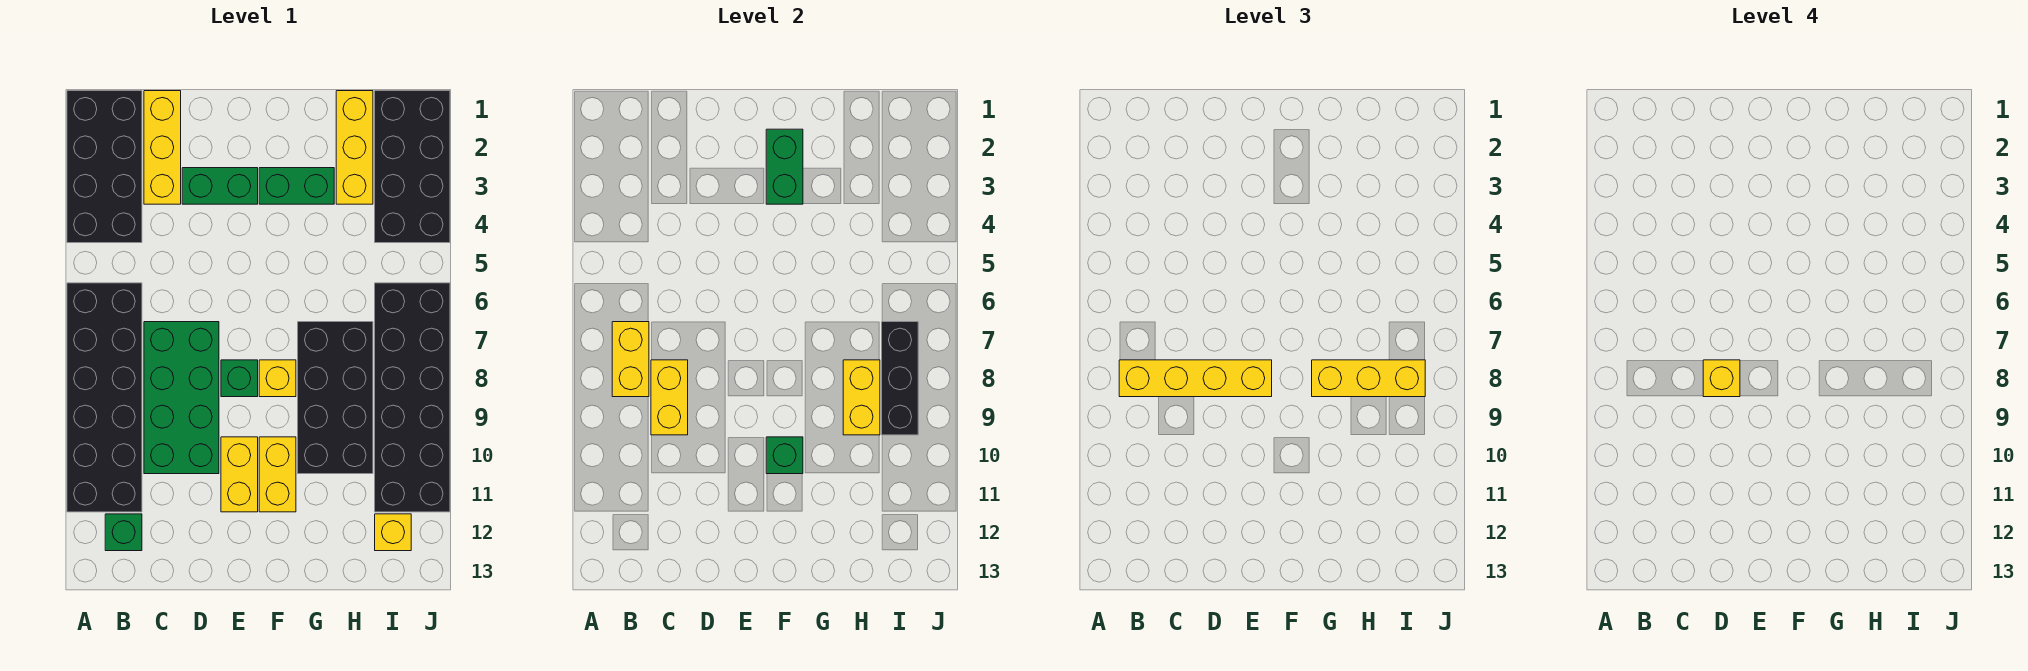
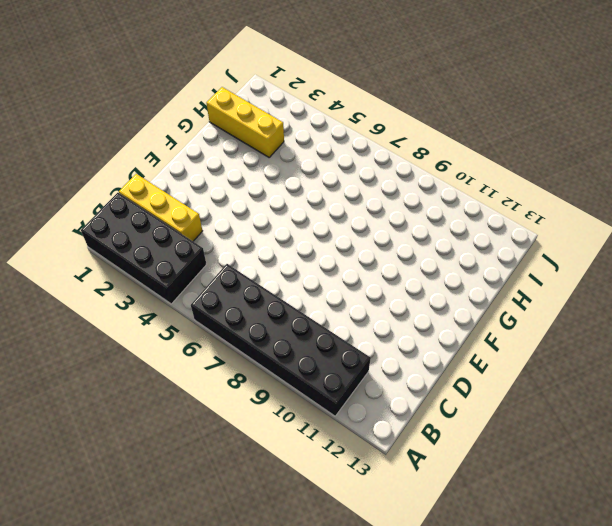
none -> green 1x1 brick [105,514,142,551]
none -> green 2x4 brick [144,322,219,474]
none -> green 1x2 brick [182,168,258,204]

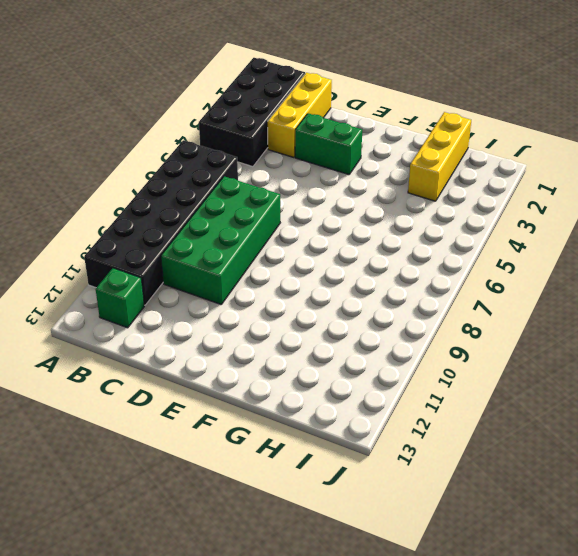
none -> green 1x1 brick [221,360,258,397]
none -> yellow 1x2 brick [221,437,258,512]
none -> green 1x2 brick [259,168,334,204]

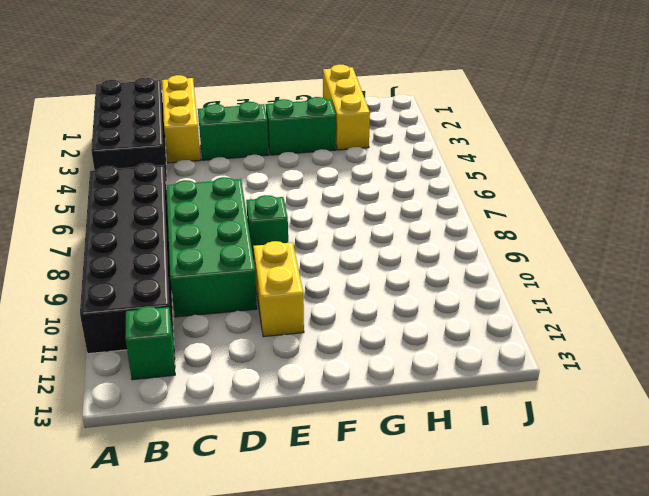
none -> yellow 1x1 brick [259,360,296,397]
none -> yellow 1x2 brick [259,437,296,512]
none -> black 2x4 brick [298,322,373,474]

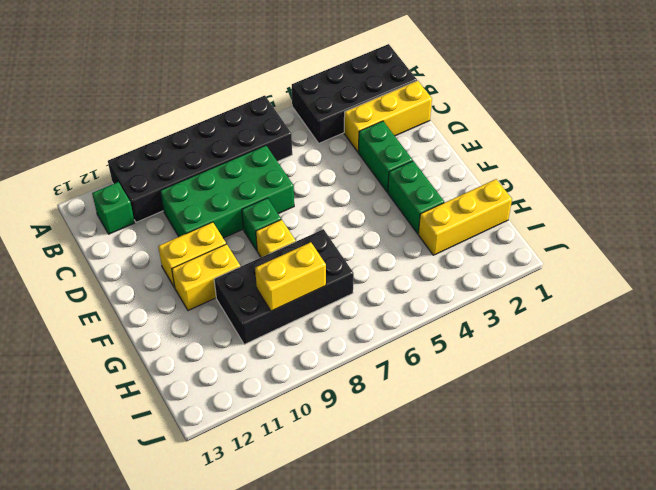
none -> black 2x4 brick [375,91,450,243]
none -> black 2x6 brick [375,283,450,512]
none -> yellow 1x1 brick [375,514,411,551]

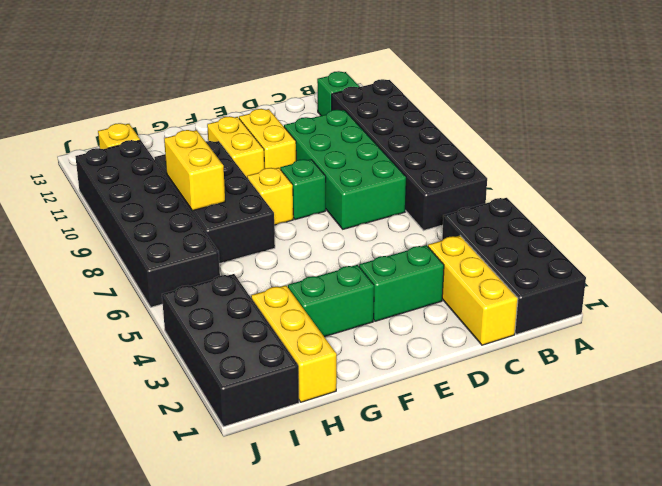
none -> yellow 1x2 brick [612,322,649,397]
none -> yellow 1x2 brick [651,360,688,435]
none -> green 1x2 brick [766,129,803,204]

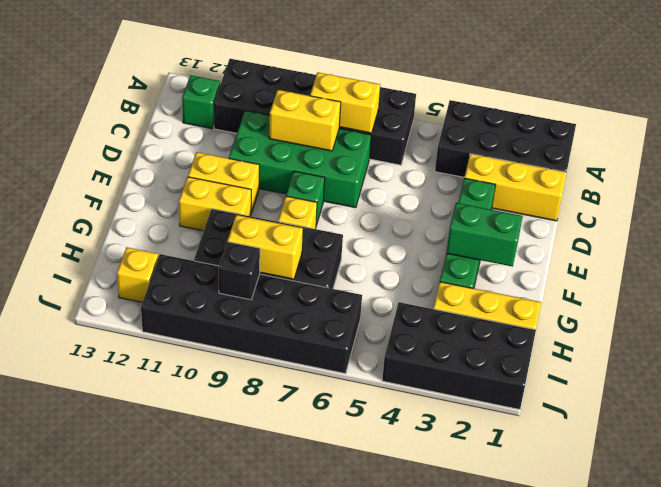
black 1x1 brick [218,242,260,300] -> black 1x3 brick [882,322,918,435]
none -> green 1x1 brick [766,437,803,474]
none -> yellow 1x4 brick [1119,360,1272,397]
none -> yellow 1x3 brick [1312,360,1425,397]

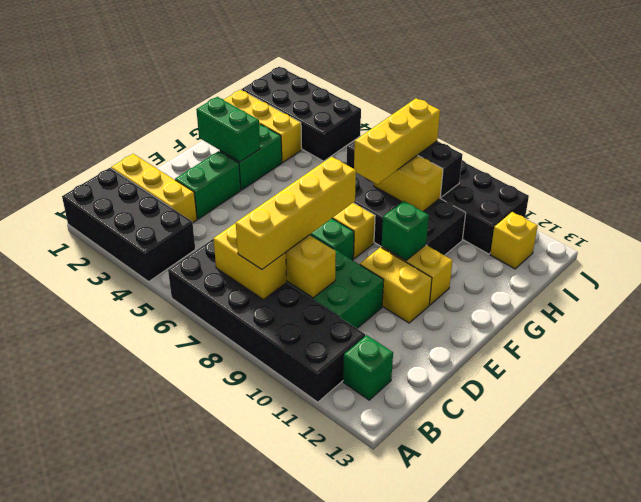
none -> yellow 1x1 brick [1703,360,1740,397]

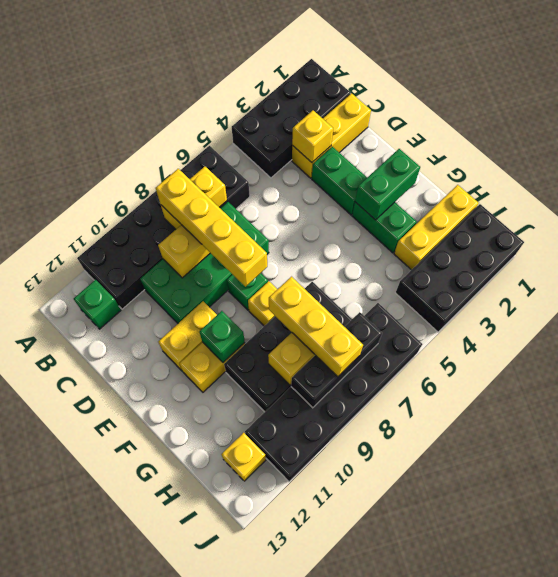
yellow 1x1 brick [292,111,333,162] -> yellow 1x1 brick moved to [1703,360,1740,397]

